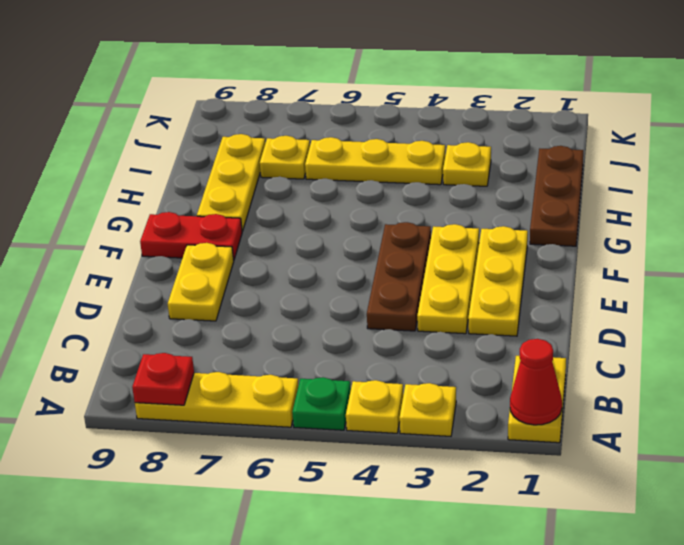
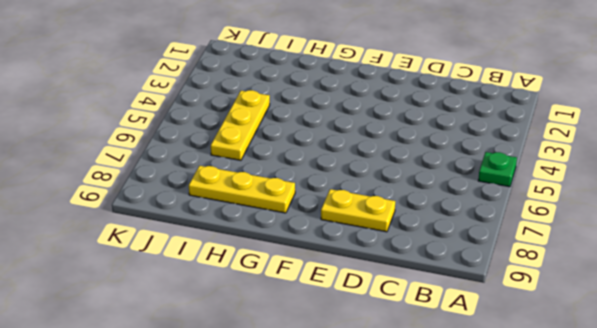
none -> yellow 1x2 plate [508,356,566,443]
none -> yellow 1x1 plate [399,383,456,436]
none -> yellow 1x1 plate [346,380,403,433]

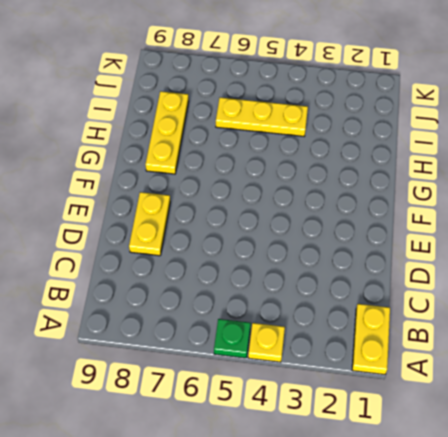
none -> yellow 1x1 plate [399,383,456,436]
none -> yellow 1x3 plate [135,372,298,427]
none -> yellow 1x3 plate [468,226,528,336]

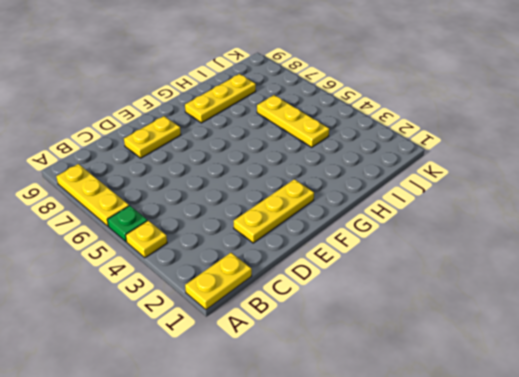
none -> yellow 1x1 plate [399,383,456,436]
none -> yellow 1x3 plate [417,224,479,334]
none -> brown 1x3 plate [367,222,431,331]

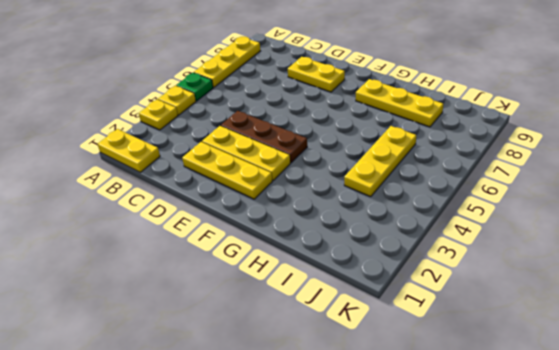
none -> red 1x2 plate [140,212,242,260]
none -> brown 1x3 plate [530,146,583,246]
none -> yellow 1x1 plate [443,142,491,186]

